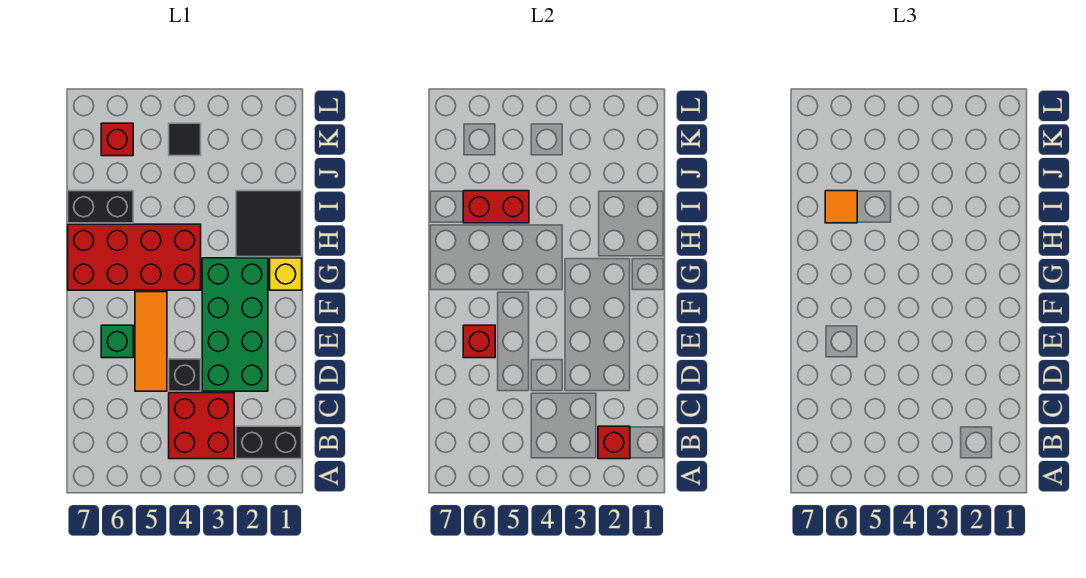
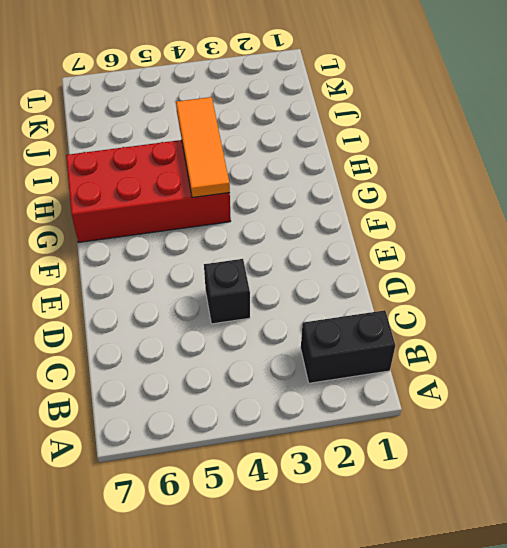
orange 1x3 tile [176,97,230,198] -> orange 1x3 tile moved to [135,292,167,391]
none -> red 2x2 brick [169,393,234,459]
none -> green 2x4 brick [202,258,268,391]
none -> green 1x1 brick [101,325,133,358]

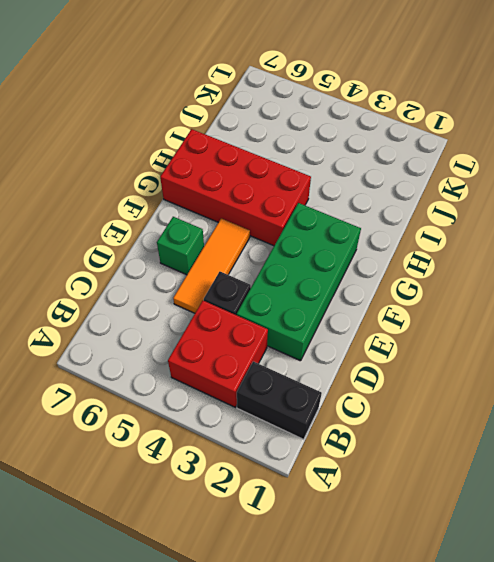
none -> yellow 1x1 brick [270,258,302,290]
none -> black 2x2 tile [236,191,302,257]
none -> black 1x2 brick [68,191,133,223]

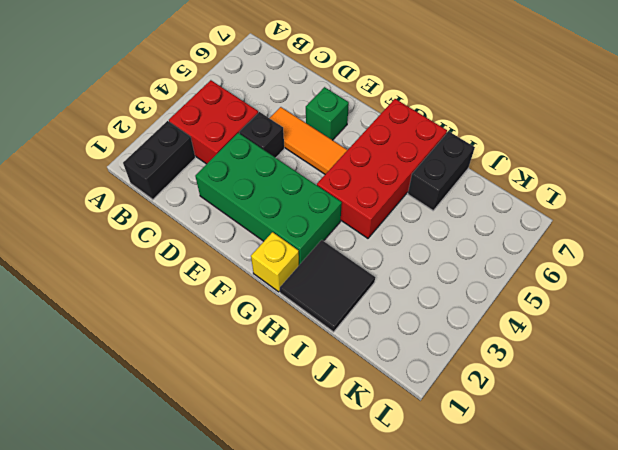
none -> black 1x1 tile [169,123,201,156]
none -> red 1x1 brick [101,123,133,156]
none -> red 1x1 brick [598,426,630,459]

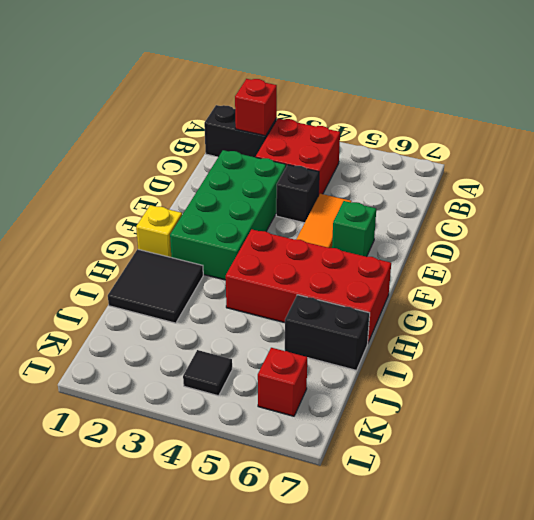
none -> red 1x1 brick [463,325,495,358]
none -> red 1x2 brick [463,191,529,223]
none -> orange 1x1 tile [825,191,857,223]

